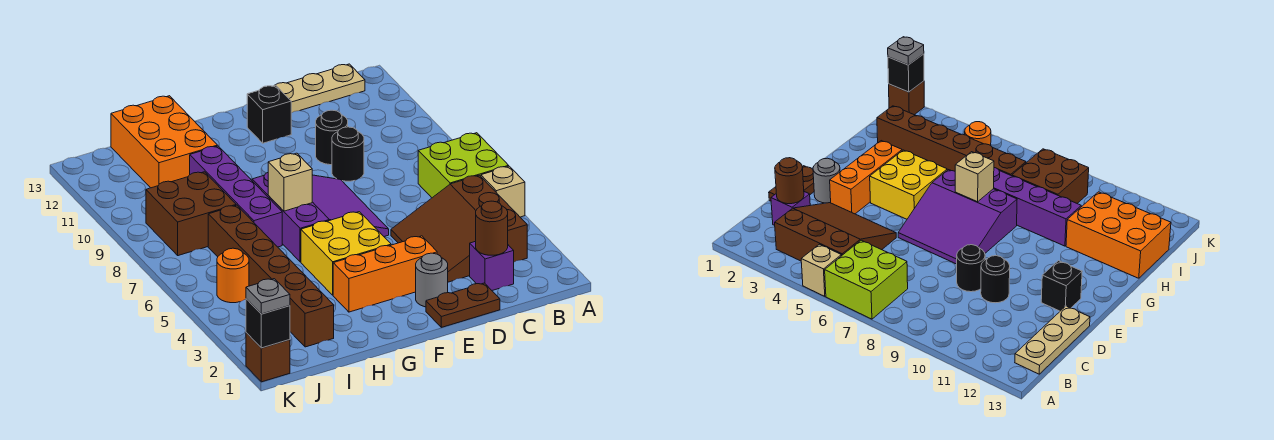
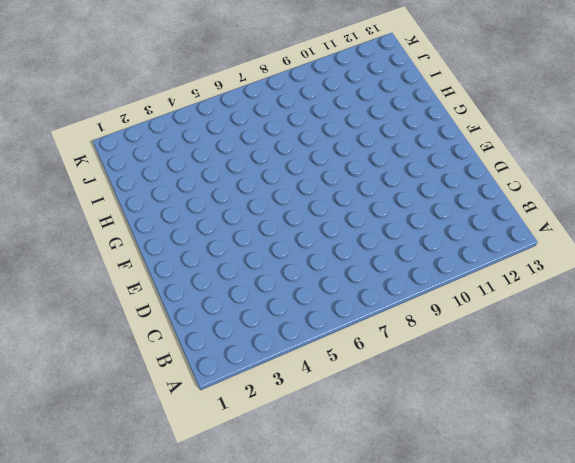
none -> tan 1x1 brick [481,166,525,217]
none -> lime 2x2 brick [418,133,508,198]
none -> brown 3x3 slope [391,175,527,282]

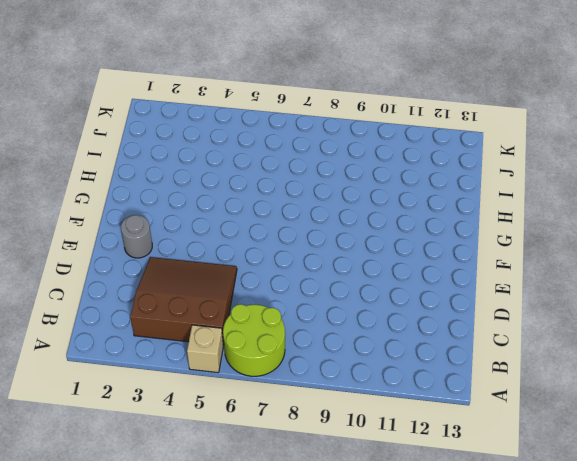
lime 2x2 round brick [223,304,285,376] -> lime 2x2 brick [418,133,508,198]
none -> tan 1x3 plate [274,64,365,113]
none -> purple 1x1 brick [470,241,514,290]
none -> brown 1x2 plate [426,283,500,327]

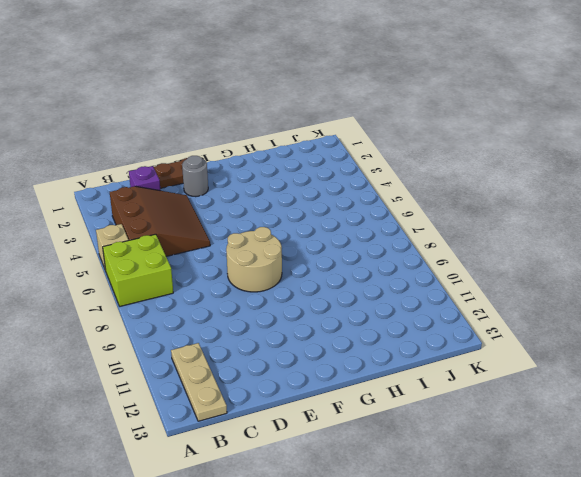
tan 1x3 plate [171,343,227,421] -> tan 1x3 plate turned to [274,64,365,113]
tan 2x2 round brick [226,227,282,292] -> purple 3x3 slope [252,173,389,262]
none -> black 1x1 round brick [332,127,364,181]
none -> black 1x1 round brick [316,110,348,165]
none -> orange 1x3 brick [333,236,437,312]

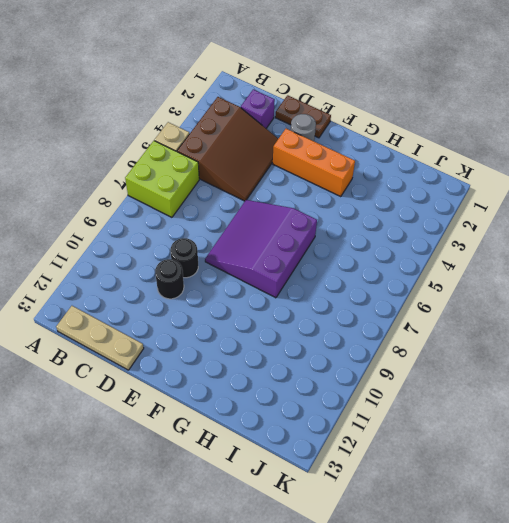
none -> black 1x1 brick [247,85,291,143]
none -> yellow 2x2 brick [301,212,391,295]
none -> purple 1x4 brick [190,146,282,247]

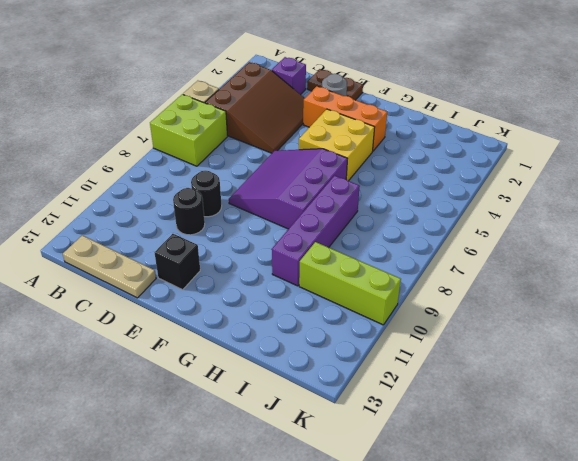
lime 1x3 brick [299,242,401,325] -> none
none -> orange 2x3 brick [111,96,217,188]
none -> brown 1x6 brick [208,205,334,347]
none -> brown 2x2 brick [146,172,236,256]

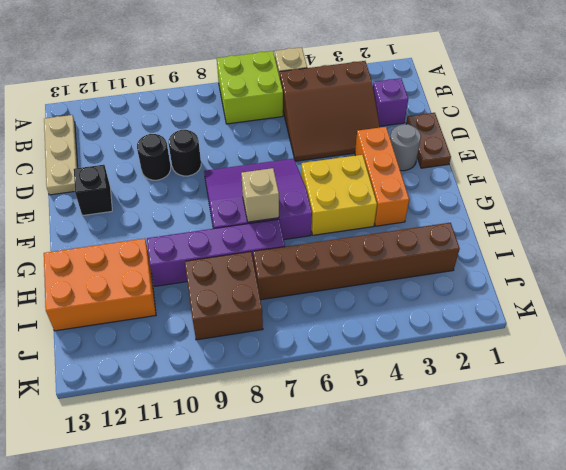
none -> orange 1x1 round brick [217,248,249,303]
none -> brown 1x1 brick [246,333,290,382]
none -> brown 1x1 round brick [476,201,508,255]

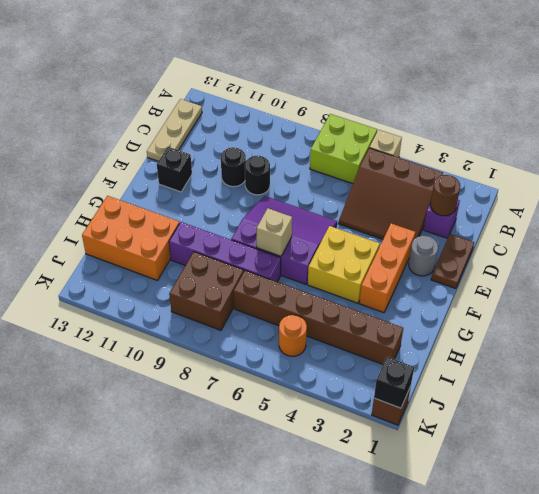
none -> grey 1x1 plate [246,279,290,314]

